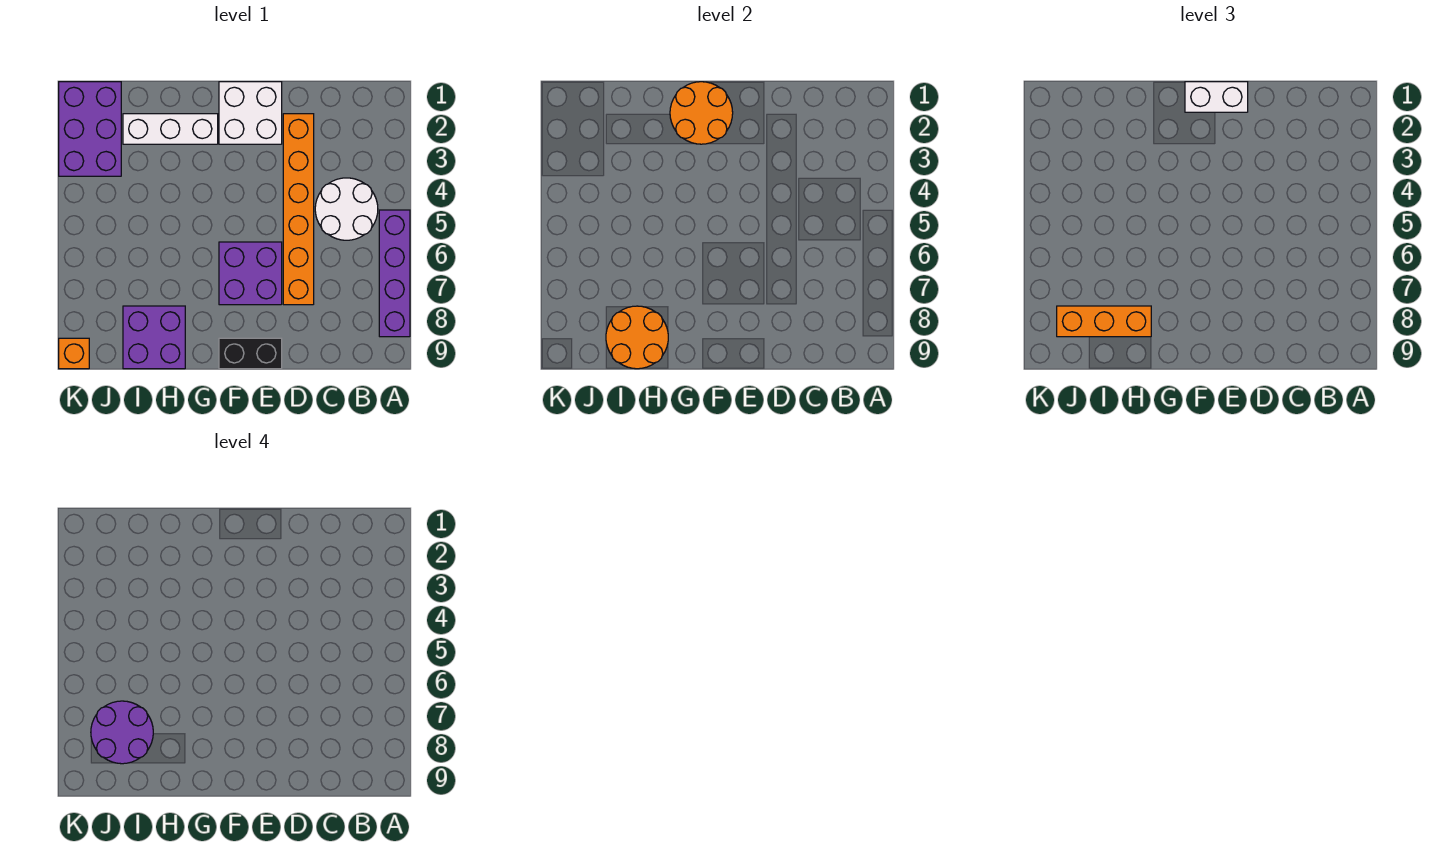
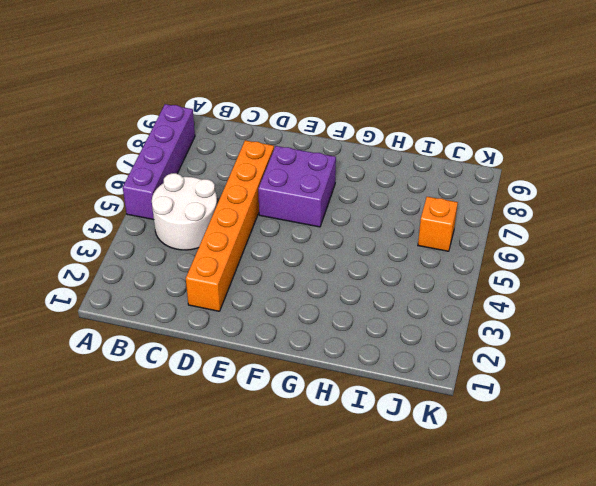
orange 1x1 brick [418,197,458,251] -> orange 1x1 brick moved to [59,338,89,369]
none -> white 2x2 brick [219,82,282,144]
none -> black 1x2 brick [219,338,282,369]
none -> white 1x3 brick [123,114,218,144]

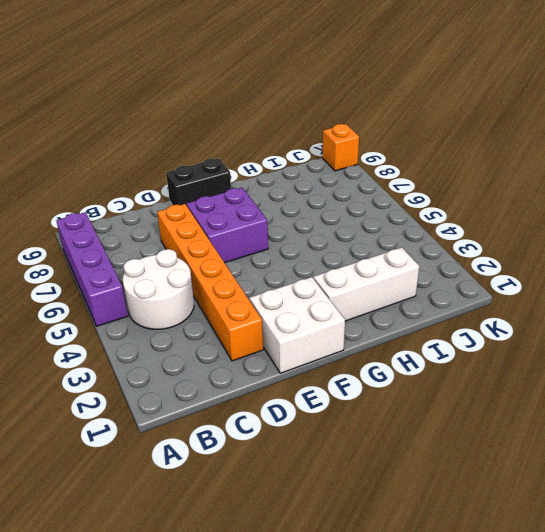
none -> purple 2x2 brick [123,306,185,369]
none -> purple 2x3 brick [59,82,121,176]
none -> orange 2x2 round brick [670,82,733,144]

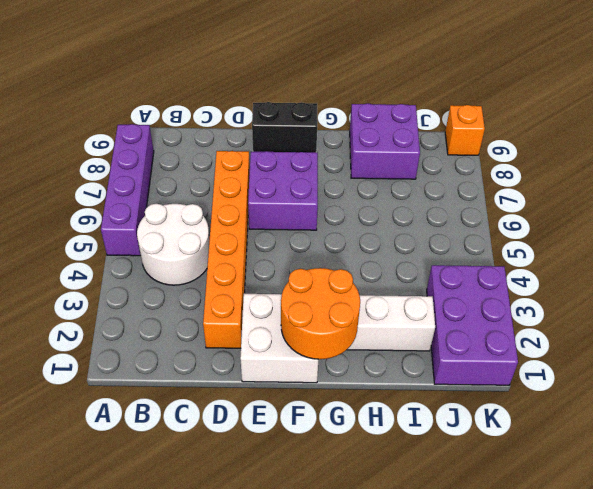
none -> orange 2x2 round brick [606,306,668,369]
none -> white 1x2 brick [1185,82,1248,112]
none -> orange 1x3 brick [1057,306,1151,337]

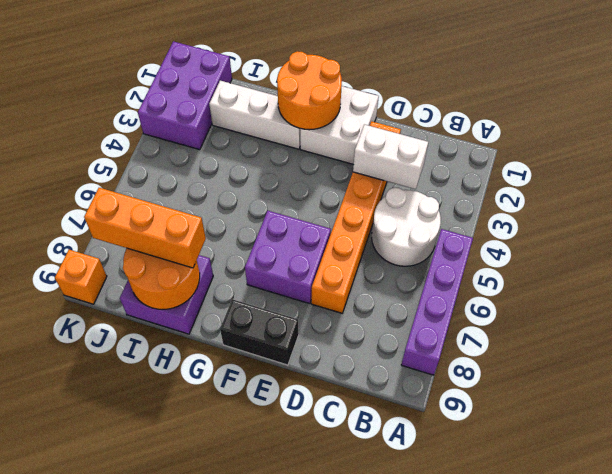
white 1x2 brick [353,124,428,189] -> white 1x2 brick moved to [1185,82,1248,112]
none -> purple 2x2 round brick [91,701,153,764]

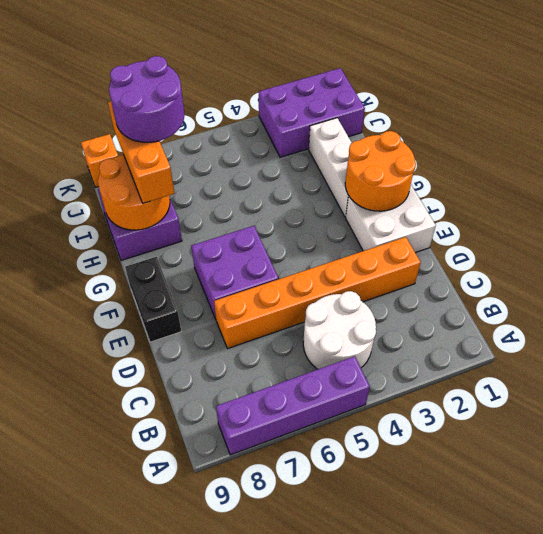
none -> white 1x2 brick [1185,82,1248,112]

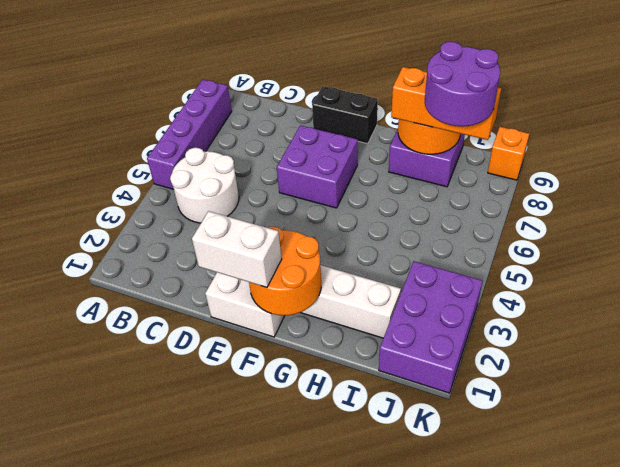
none -> orange 1x6 brick [283,114,314,305]

